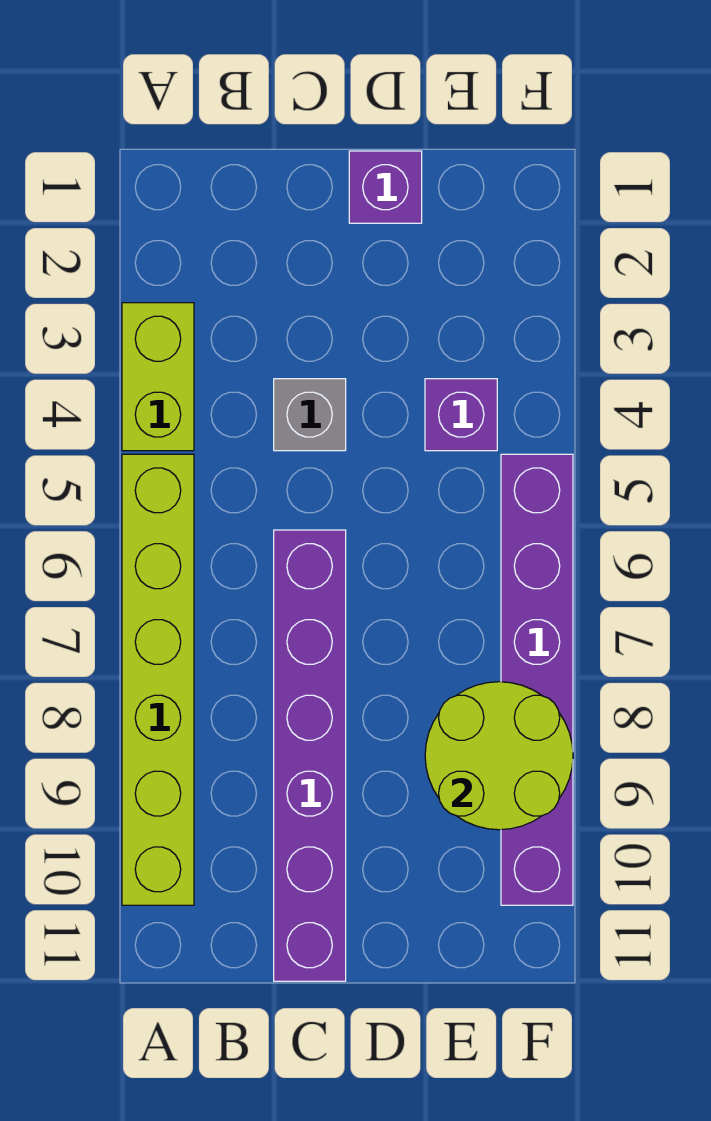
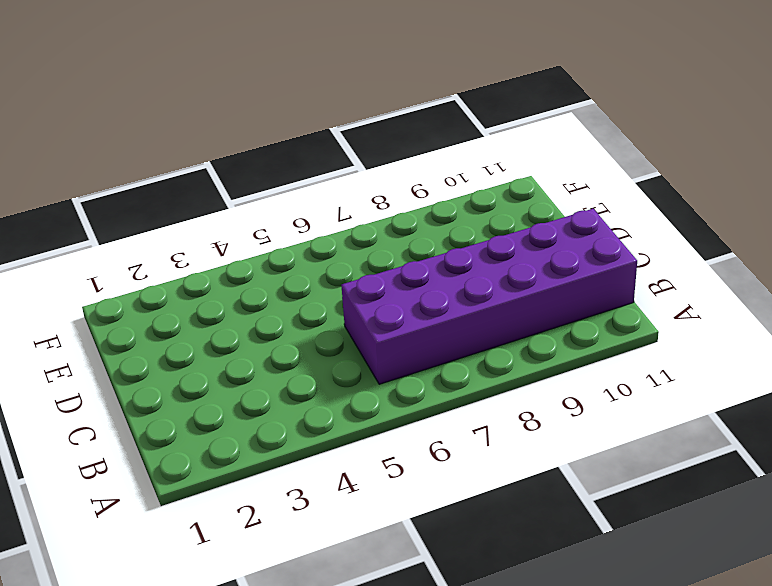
purple 2x6 brick [341,209,637,384] -> purple 1x6 brick [274,530,346,981]
none -> lime 1x2 brick [122,303,194,451]
none -> lime 1x6 brick [122,454,194,905]

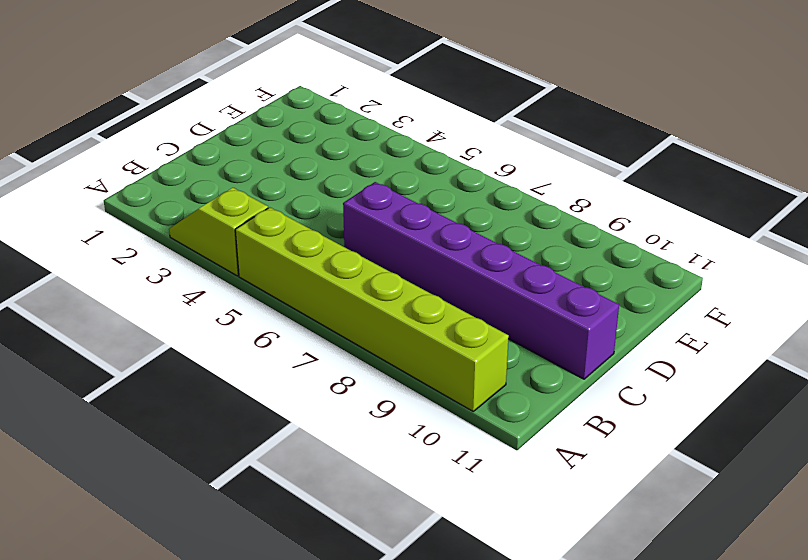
lime 1x2 slope [169,188,268,276] -> lime 1x2 brick [122,303,194,451]
none -> grey 1x1 brick [274,379,346,451]
none -> purple 1x1 brick [349,151,422,223]

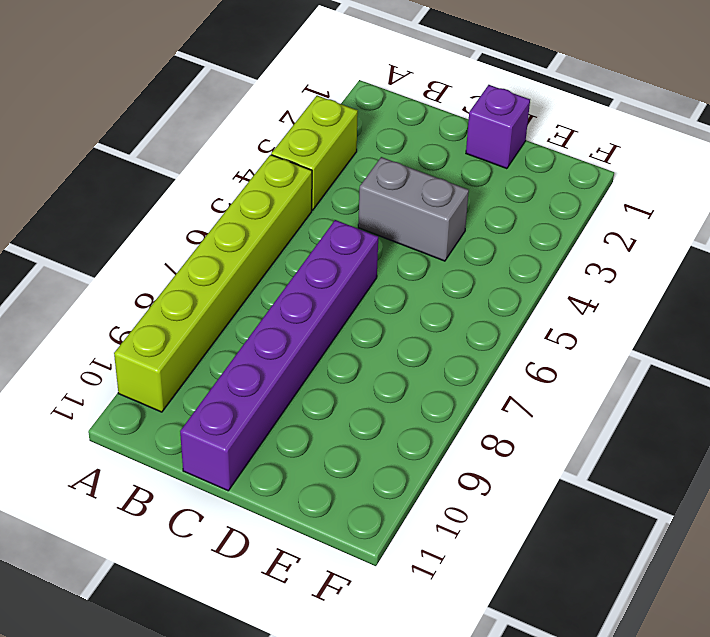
grey 1x2 brick [358,157,469,261] -> grey 1x1 brick [274,379,346,451]
none -> purple 1x1 brick [425,379,497,451]
none -> purple 1x6 brick [501,454,573,905]

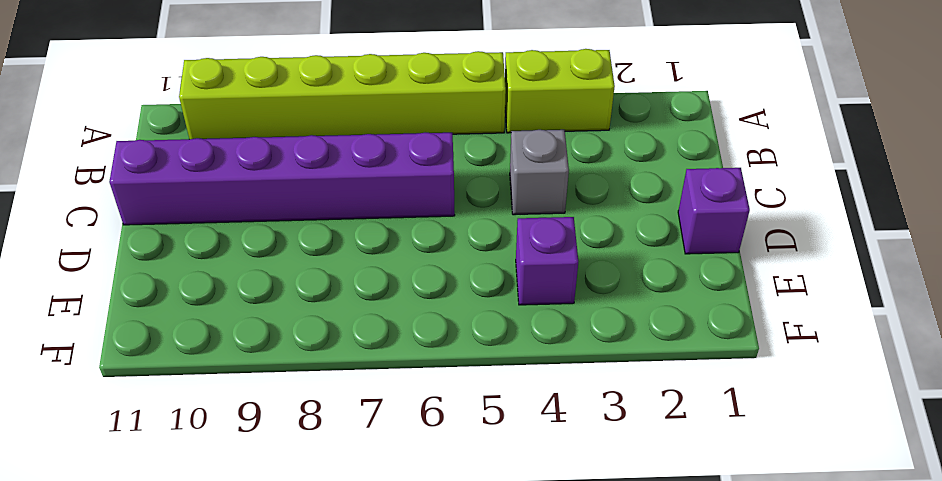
none -> purple 1x6 brick [501,454,573,905]
none -> lime 2x2 round brick [425,682,573,830]

